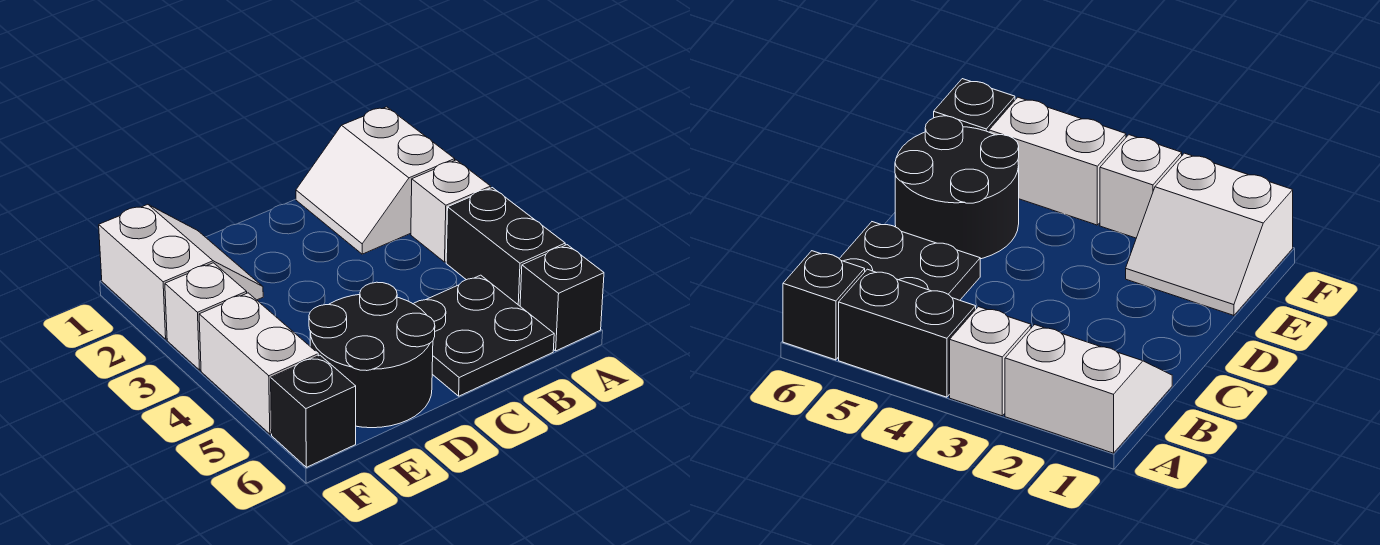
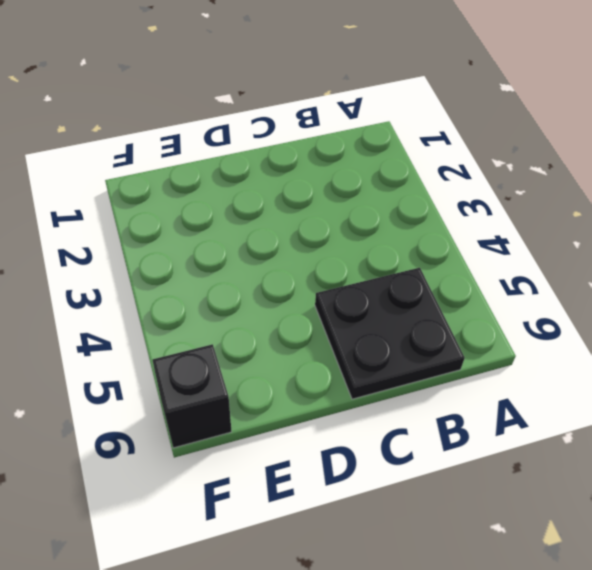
none -> white 2x2 slope [296,107,455,254]
none -> white 1x1 brick [411,160,491,262]

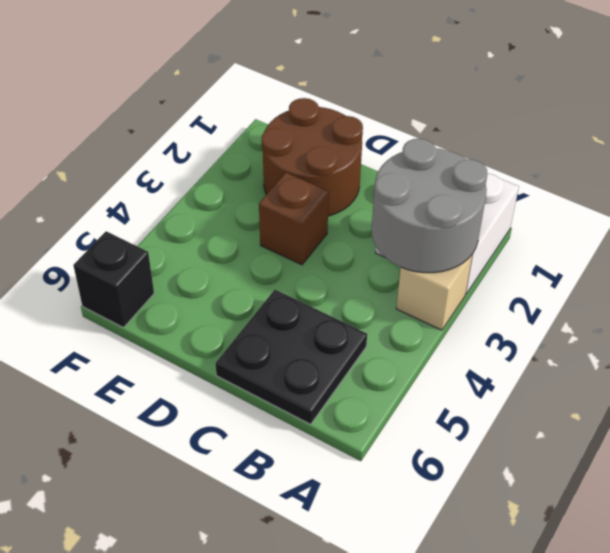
grey 2x2 round brick [372,139,488,273] -> none
tan 1x1 brick [396,255,472,330] -> white 1x1 brick [411,160,491,262]
brown 2x2 round brick [262,98,363,216] -> white 2x2 slope [99,204,263,339]
brown 1x1 brick [259,173,329,265] -> none
none -> black 1x2 brick [446,188,565,306]
none -> black 1x1 brick [520,245,604,351]

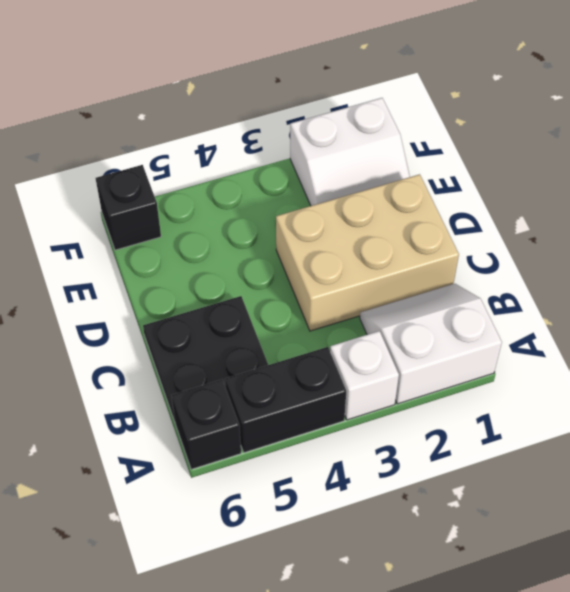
tan 2x3 brick [276,174,459,331] -> none
none -> black 2x2 round brick [309,282,435,428]
none -> white 1x1 brick [165,263,247,370]

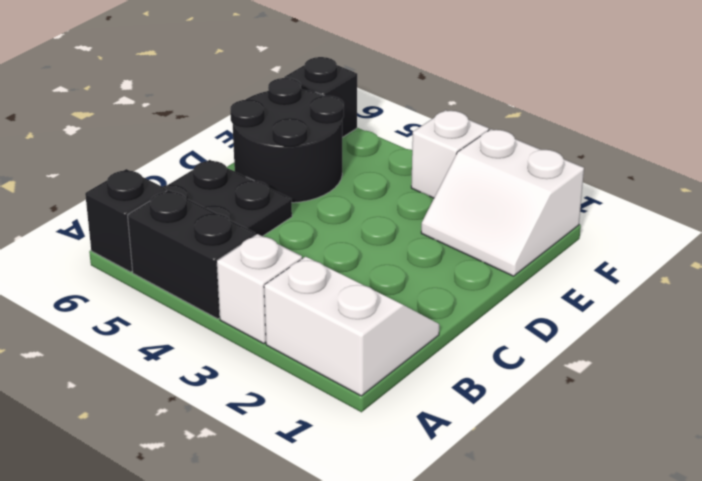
none -> white 1x2 brick [199,293,318,434]

